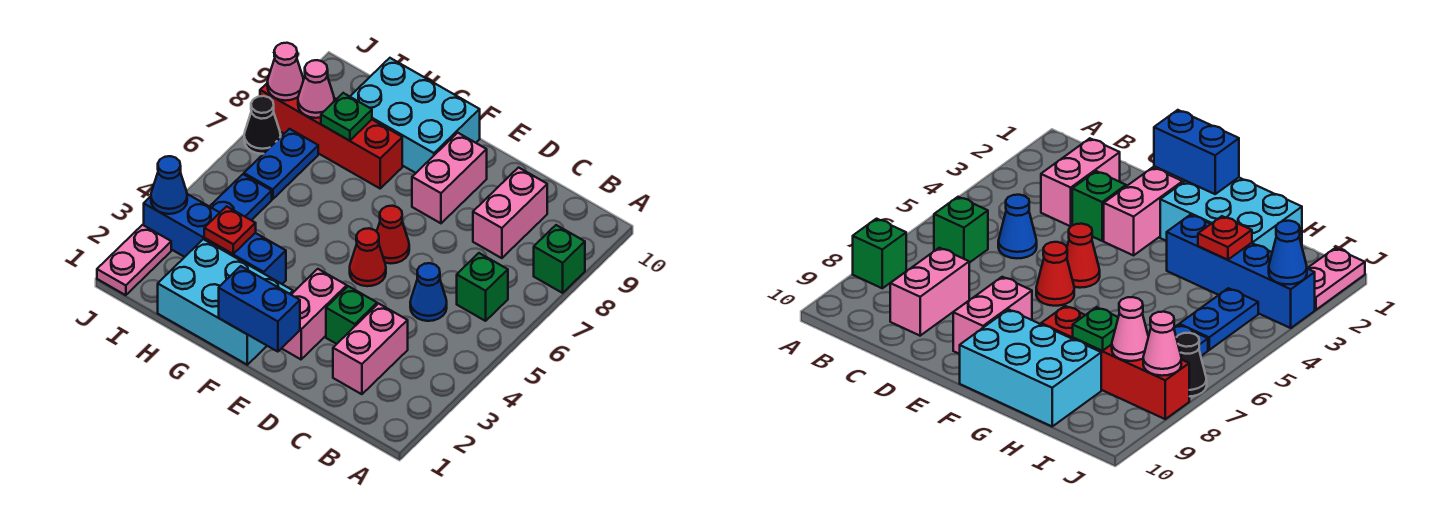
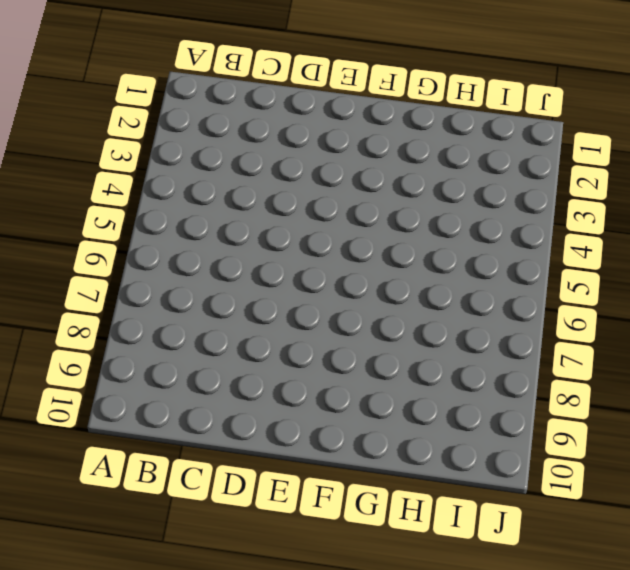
none -> green 1x1 brick [534,225,585,293]
none -> green 1x1 brick [457,253,508,321]
none -> pink 1x2 brick [333,304,408,394]

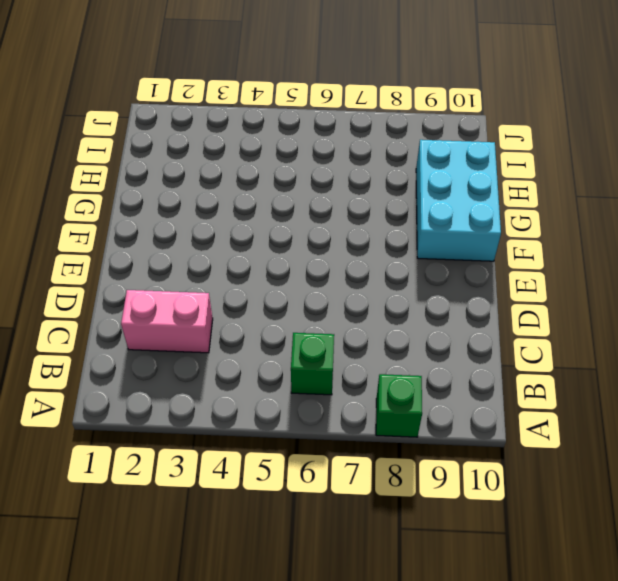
none -> blue 1x1 cone [410,263,447,321]
none -> pink 1x2 brick [473,168,547,258]
none -> green 1x1 brick [326,286,377,344]

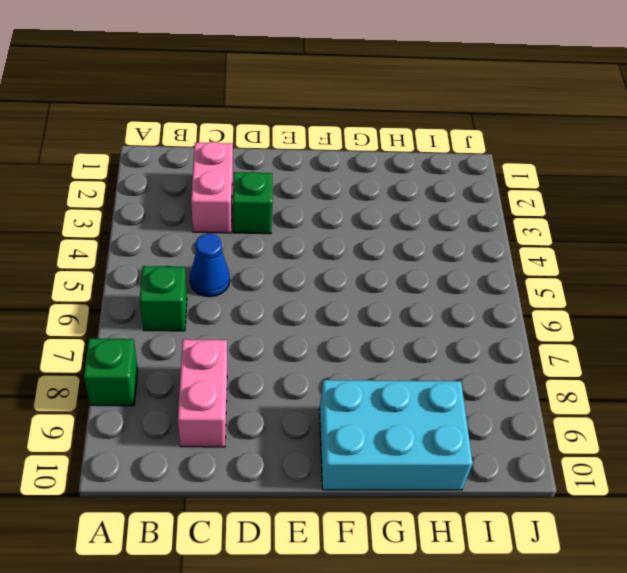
none -> pink 1x2 brick [282,269,347,359]
none -> red 1x1 cone [350,228,386,286]
none -> red 1x1 cone [377,206,409,264]

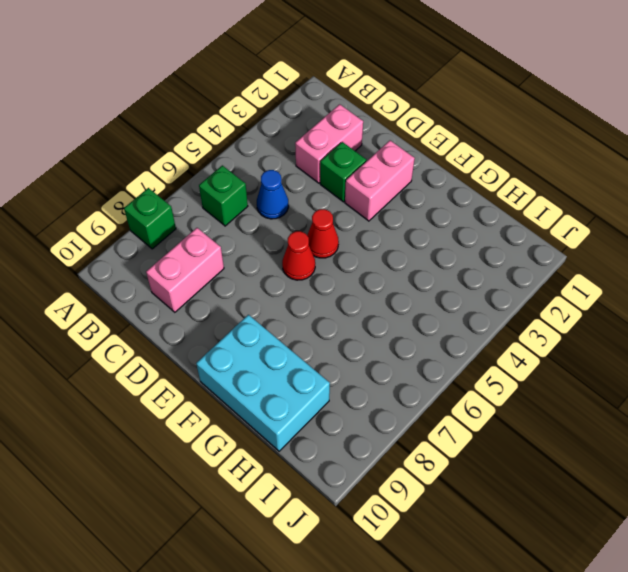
none -> pink 1x2 brick [412,133,487,223]
none -> cyan 2x3 brick [158,239,293,365]
none -> blue 1x4 brick [144,194,286,284]

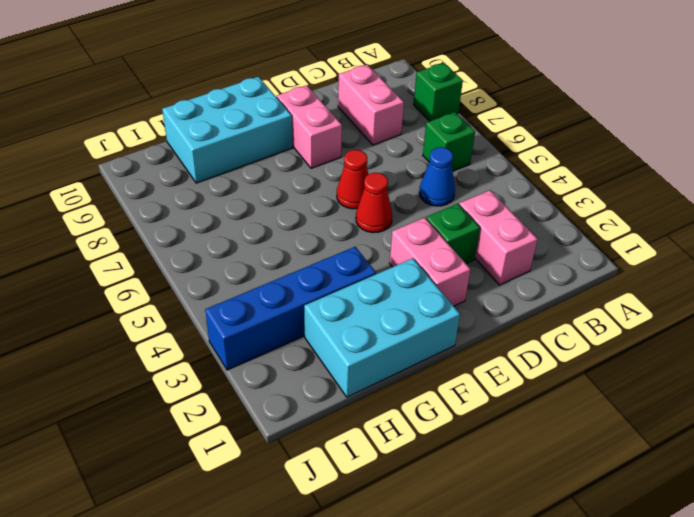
none -> red 1x4 brick [260,84,402,188]
none -> blue 1x2 plate [210,174,272,220]
none -> blue 1x2 plate [244,129,318,199]

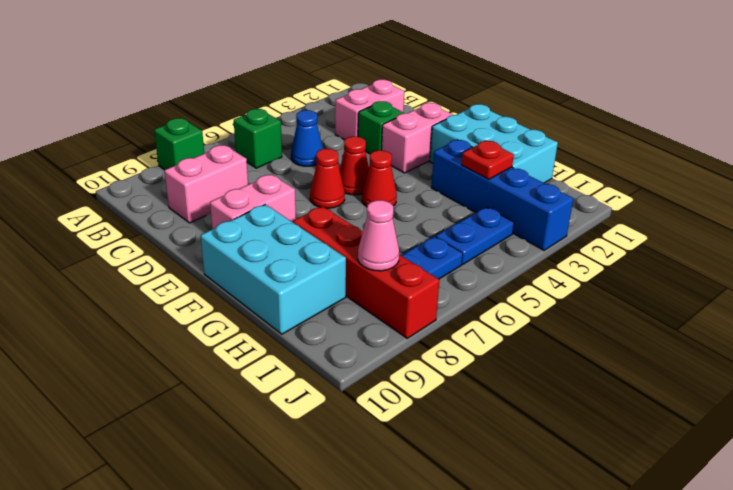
red 1x1 cone [362,150,397,207] -> none
none -> pink 1x2 plate [97,225,171,295]
none -> black 1x1 cone [244,96,281,154]
none -> blue 1x2 brick [219,266,300,352]

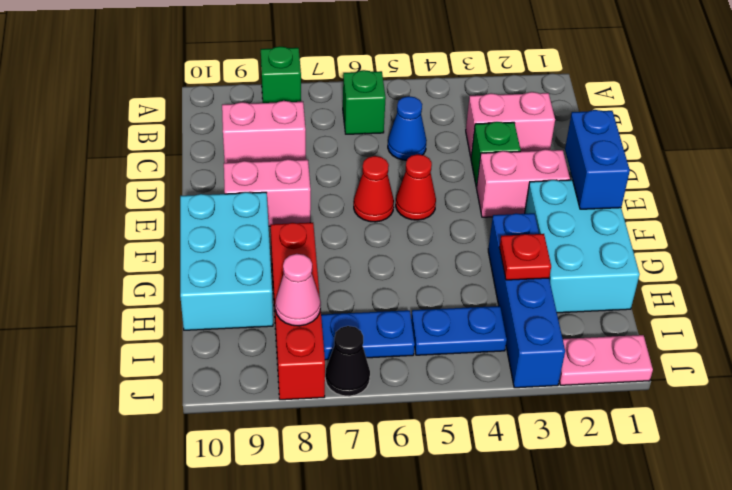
none -> green 1x1 plate [321,93,372,141]
none -> blue 1x1 cone [151,156,187,214]
none -> pink 1x1 cone [267,43,304,101]

